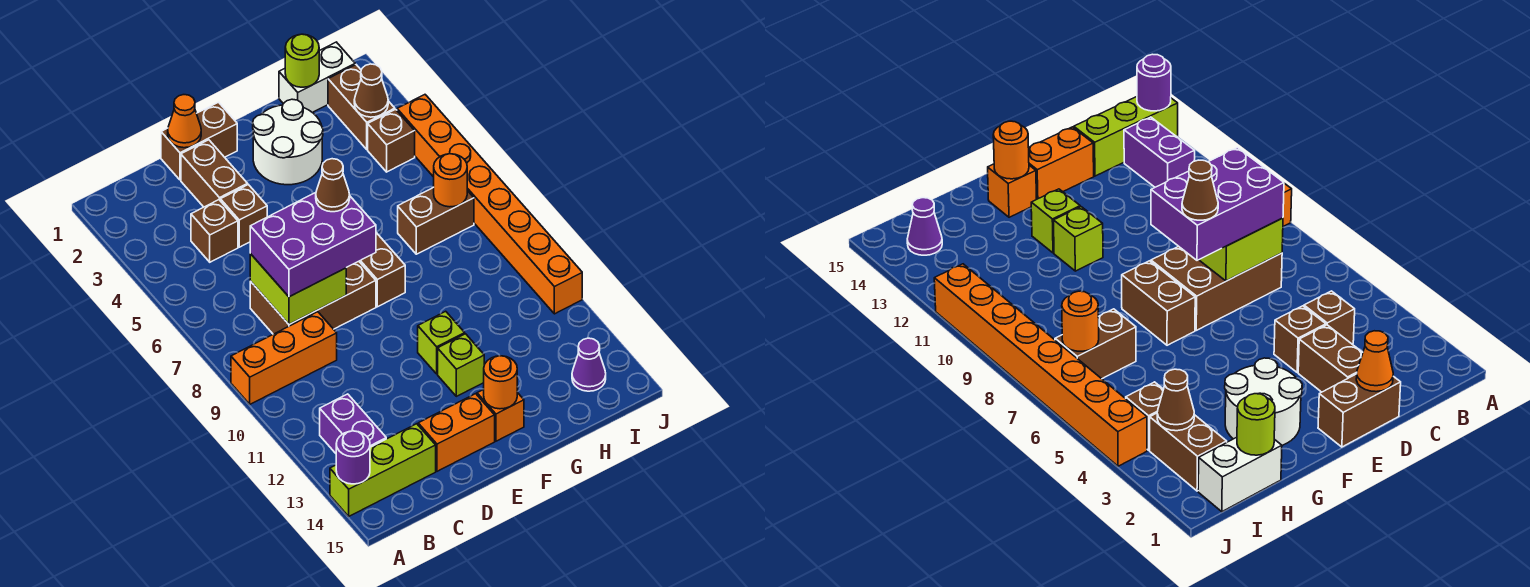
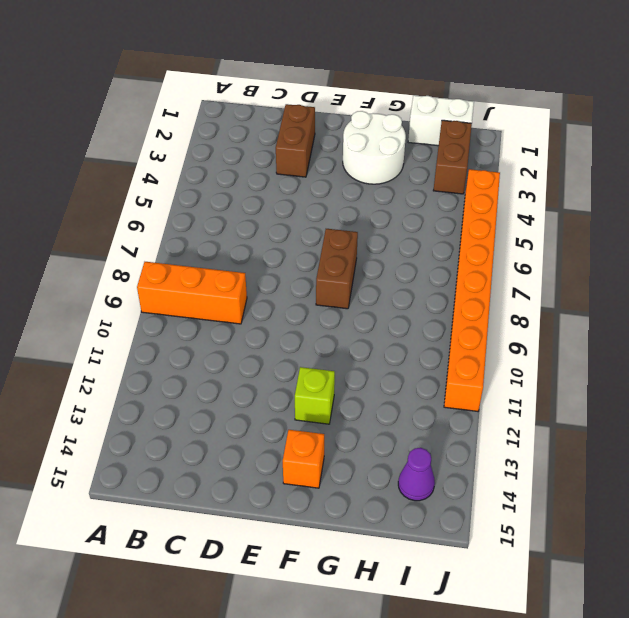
none -> lime 1x3 brick [330,424,436,516]
none -> purple 1x2 brick [320,394,386,453]
none -> brown 1x1 brick [191,200,238,262]

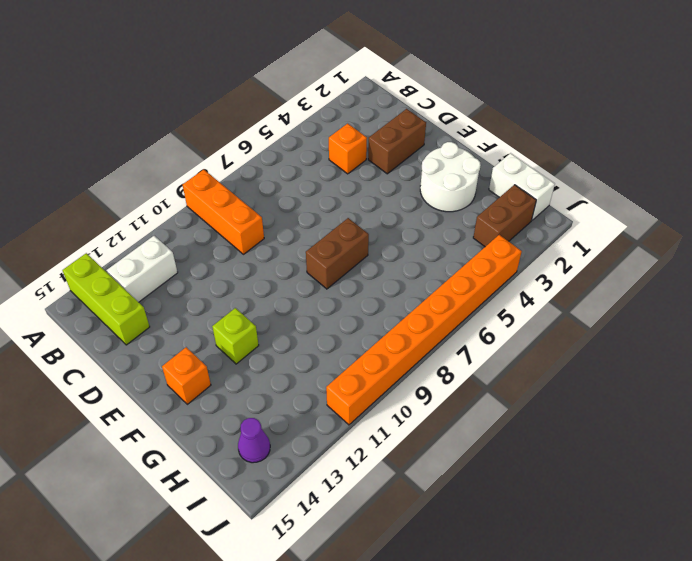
white 1x2 brick [107,236,178,302] -> purple 1x2 brick [320,394,386,453]
orange 1x1 brick [329,123,367,174] -> brown 1x1 brick [191,200,238,262]
none -> brown 2x3 brick [250,261,376,334]
none -> brown 1x2 brick [161,102,237,180]
none -> brown 1x1 brick [220,185,267,247]

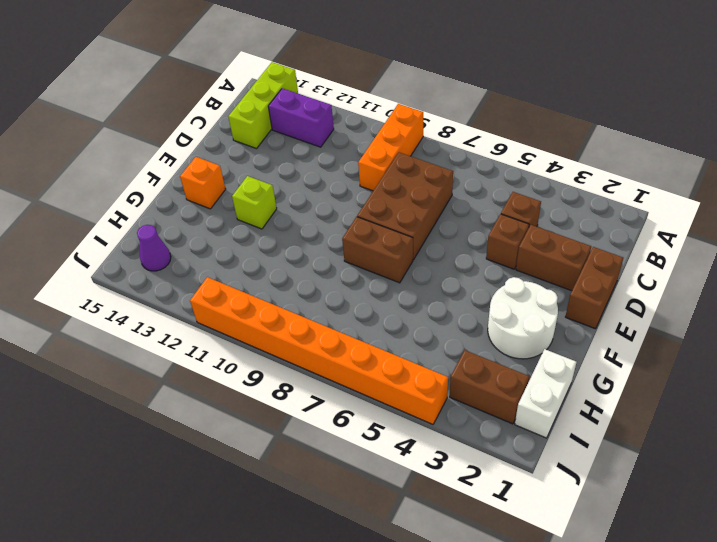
none -> orange 1x2 brick [418,394,495,471]
none -> lime 1x1 brick [418,311,465,374]
none -> brown 1x2 brick [398,187,474,254]

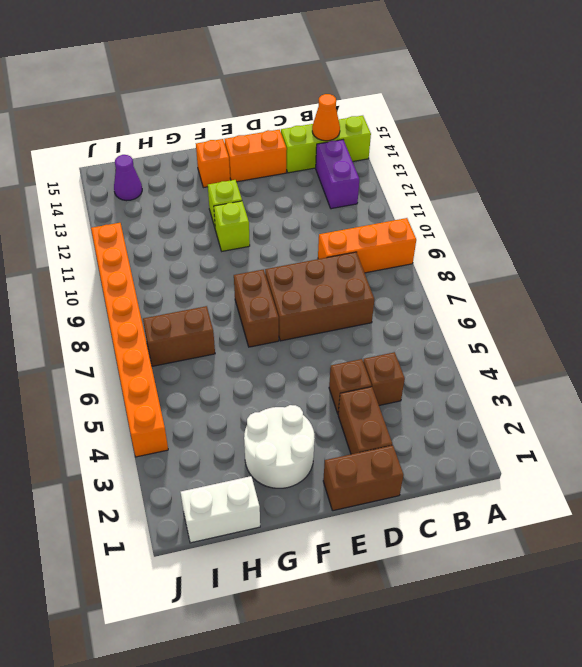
orange 1x1 cone [312,94,340,141] -> orange 1x1 cone moved to [168,95,201,148]
none -> brown 1x2 brick [328,65,395,149]
none -> brown 1x1 brick [368,109,415,172]
none -> purple 1x1 round brick [336,431,370,484]

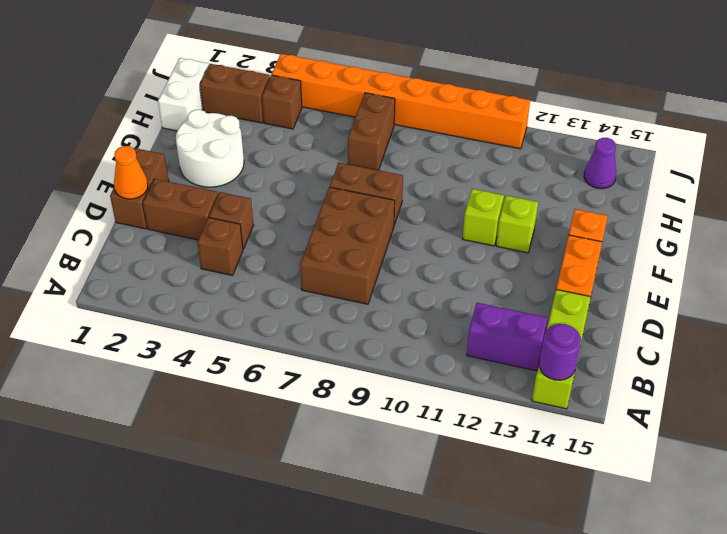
none -> orange 1x3 brick [231,312,337,404]
none -> lime 2x2 brick [250,254,346,324]
none -> orange 1x1 round brick [484,356,517,409]

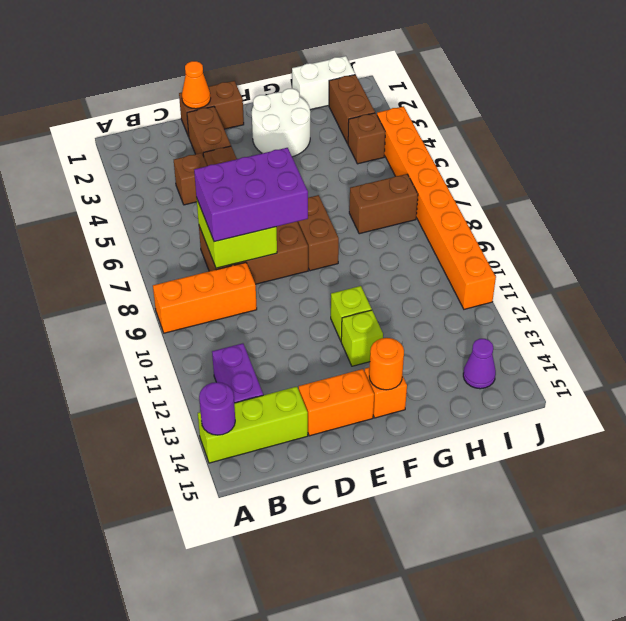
none -> lime 1x1 round brick [285,34,319,87]
none -> brown 1x1 cone [354,64,388,117]
none -> orange 1x1 round brick [434,154,467,207]

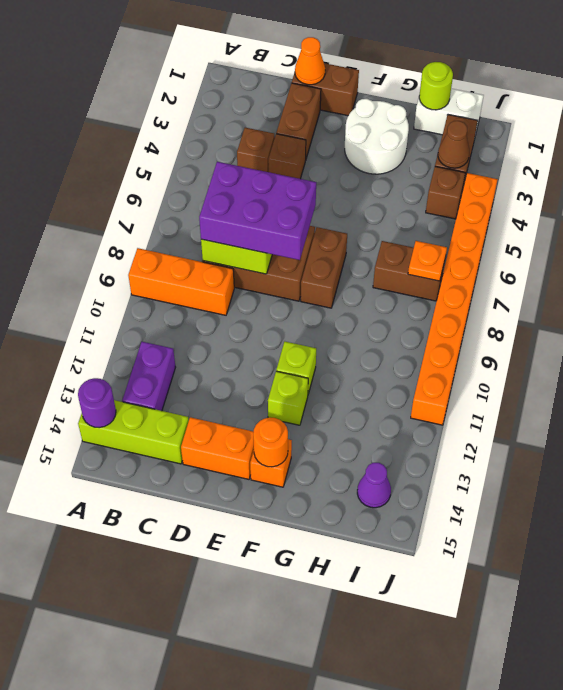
orange 1x1 plate [408,241,447,281] -> orange 1x1 round brick [434,154,467,207]
none -> brown 1x1 cone [316,159,350,212]

